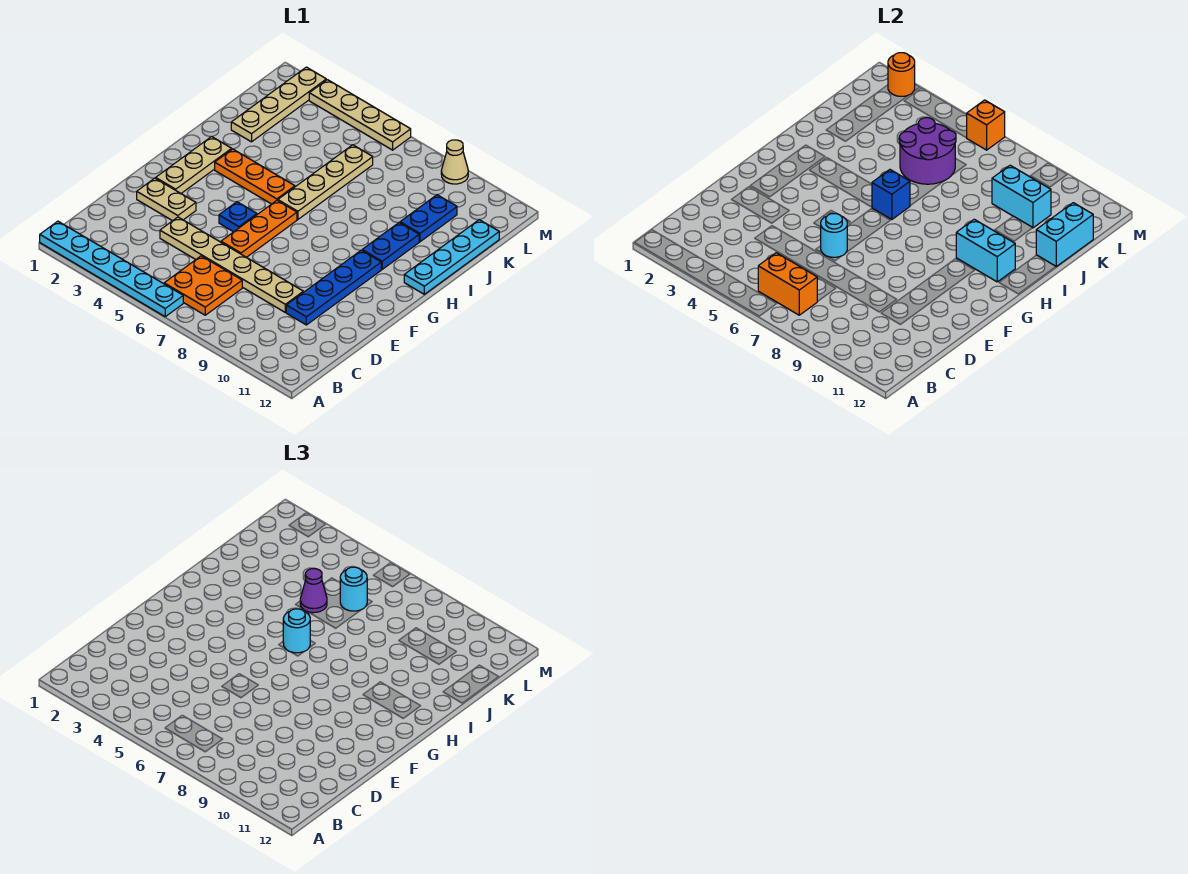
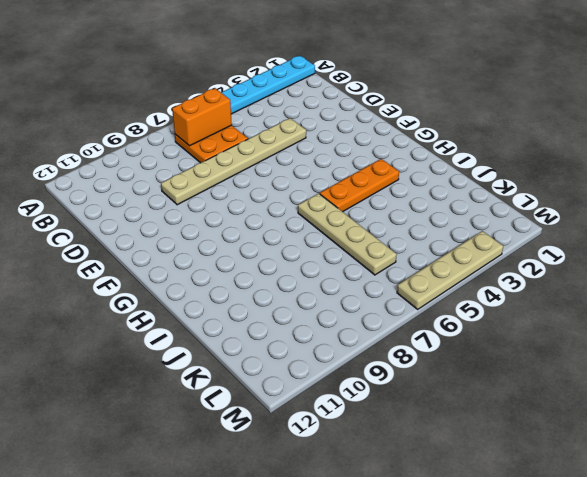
none -> blue 1x4 plate [286,250,381,325]
none -> tan 1x2 plate [137,178,196,221]
none -> orange 1x3 plate [221,201,297,257]

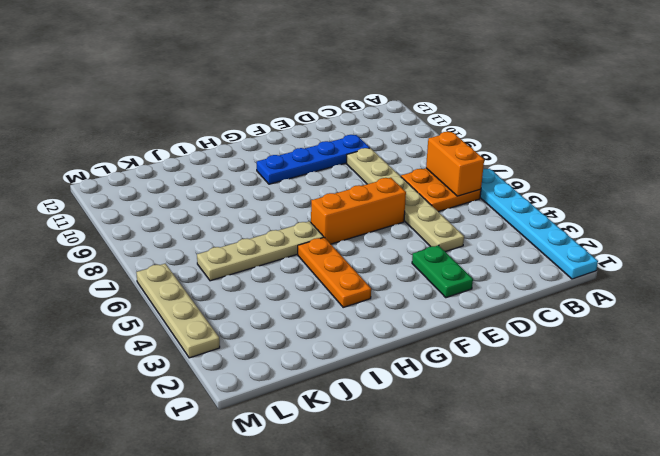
green 1x2 plate [412,245,473,298] -> tan 1x2 plate [137,178,196,221]
orange 1x3 brick [311,178,406,244] -> orange 1x3 plate [221,201,297,257]
none -> tan 1x3 plate [156,137,232,193]
none -> blue 1x1 plate [219,202,257,232]
none -> blue 1x2 plate [362,222,419,269]

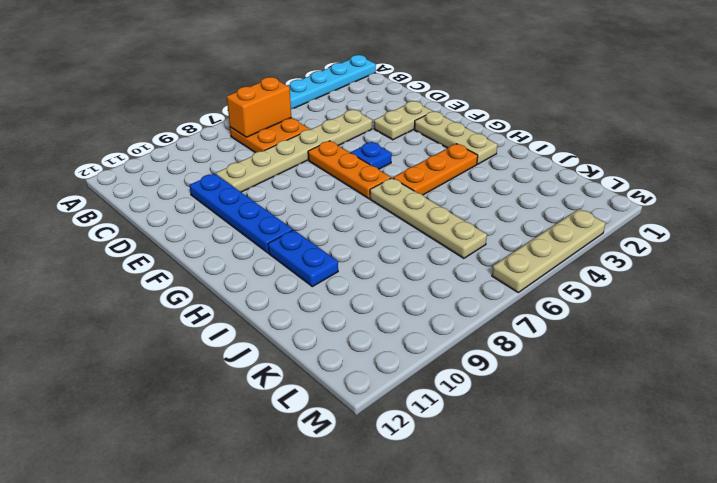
none -> cyan 1x4 plate [404,220,499,294]
none -> tan 1x4 plate [231,67,326,142]
none -> blue 1x2 plate [400,195,457,242]

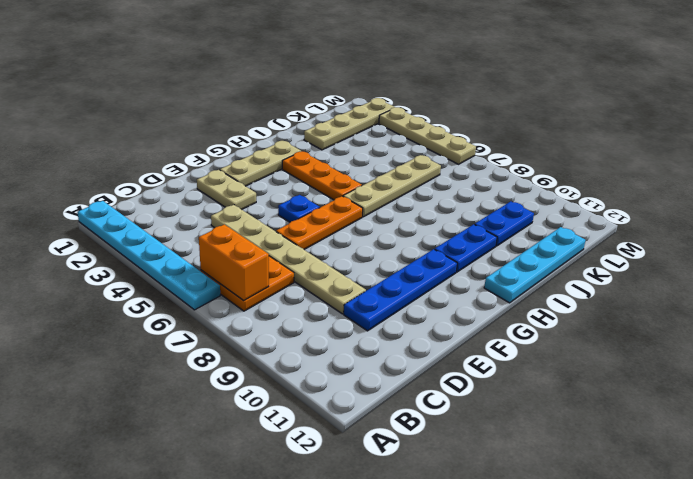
none -> tan 1x1 cone [441,140,468,184]
none -> cyan 1x1 round brick [821,213,847,257]
none -> blue 1x1 brick [872,170,910,219]

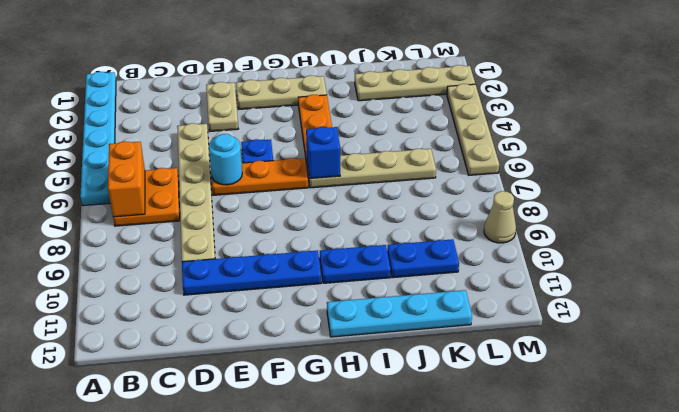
none -> cyan 1x2 brick [956,219,1015,282]
none -> purple 2x2 round brick [899,118,956,184]
none -> cyan 1x2 brick [1036,203,1093,266]

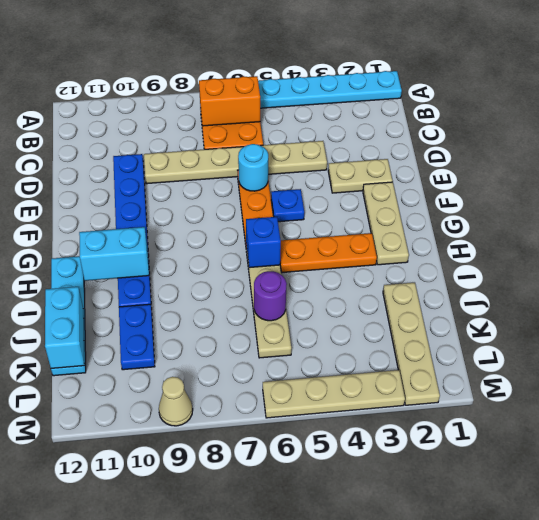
purple 1x1 round brick [254,271,287,321] -> purple 2x2 round brick [899,118,956,184]
none -> cyan 1x2 brick [992,165,1051,228]
none -> orange 1x1 round brick [888,53,915,96]
none -> orange 1x1 brick [967,100,1005,150]

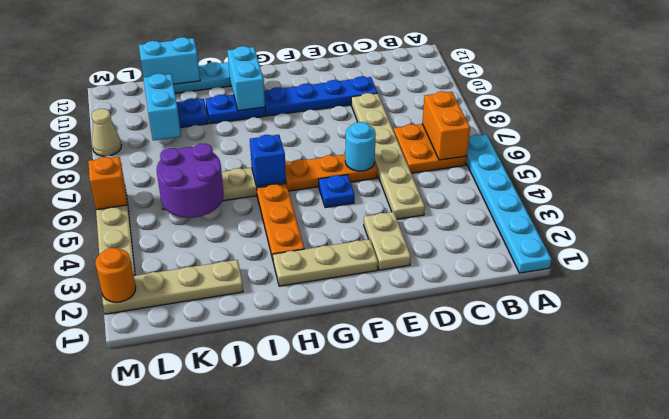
none -> cyan 1x1 round brick [283,609,310,653]
none -> purple 1x1 cone [300,569,327,613]
none -> cyan 1x1 round brick [340,567,367,611]

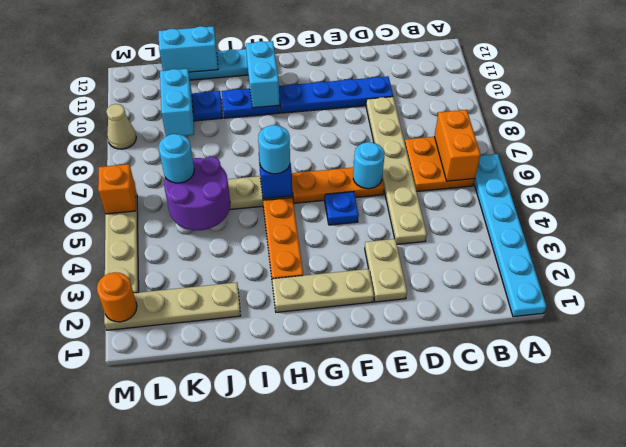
none -> purple 1x1 cone [300,569,327,613]

